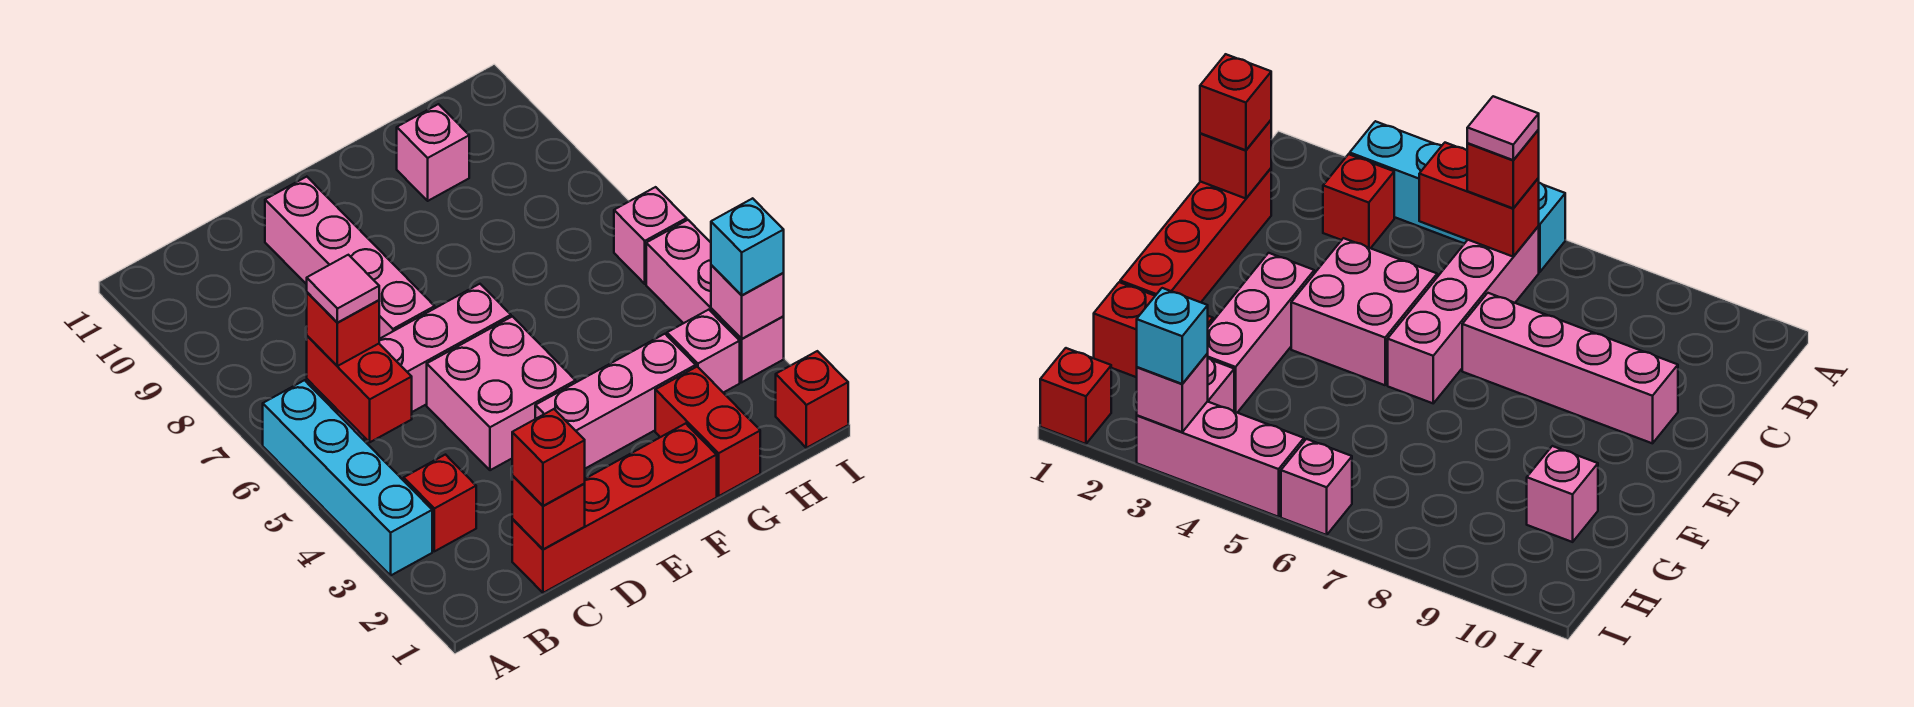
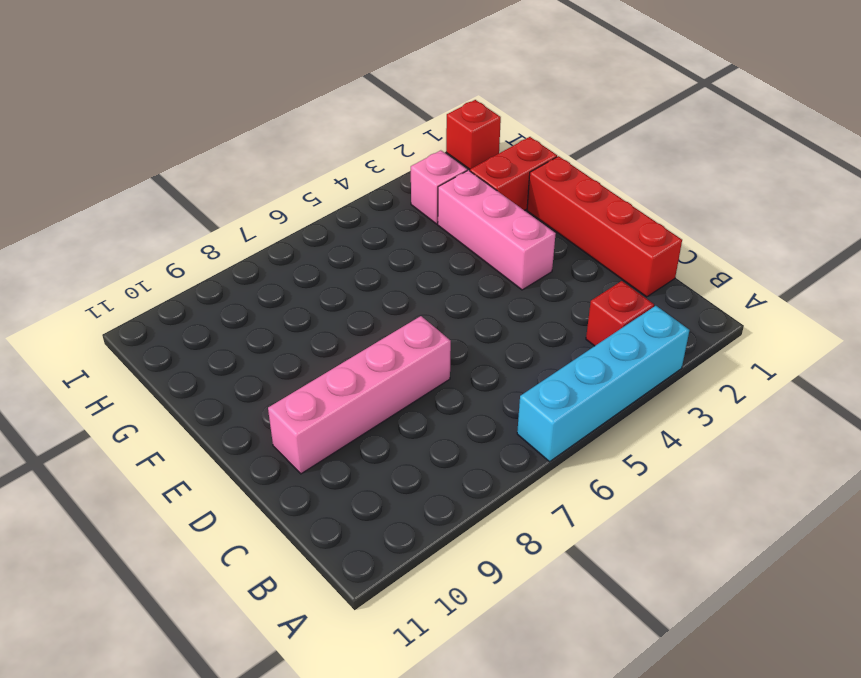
none -> pink 1x4 brick [307,284,511,439]
none -> pink 2x2 brick [427,316,576,470]
none -> pink 1x1 brick [397,104,469,201]

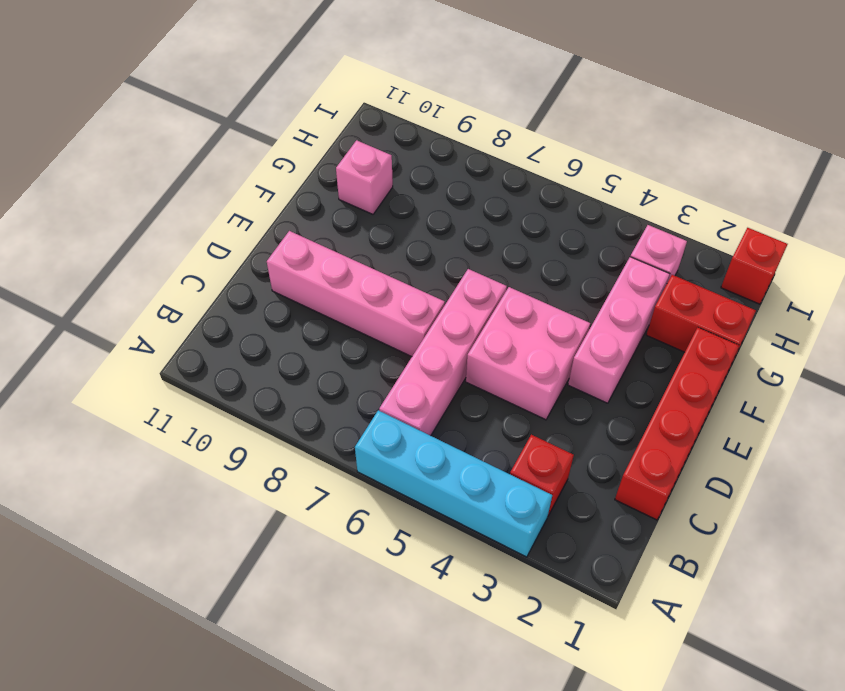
none -> pink 1x3 brick [646,220,784,382]
none -> pink 1x1 brick [614,187,687,284]
none -> red 1x2 brick [307,336,412,442]

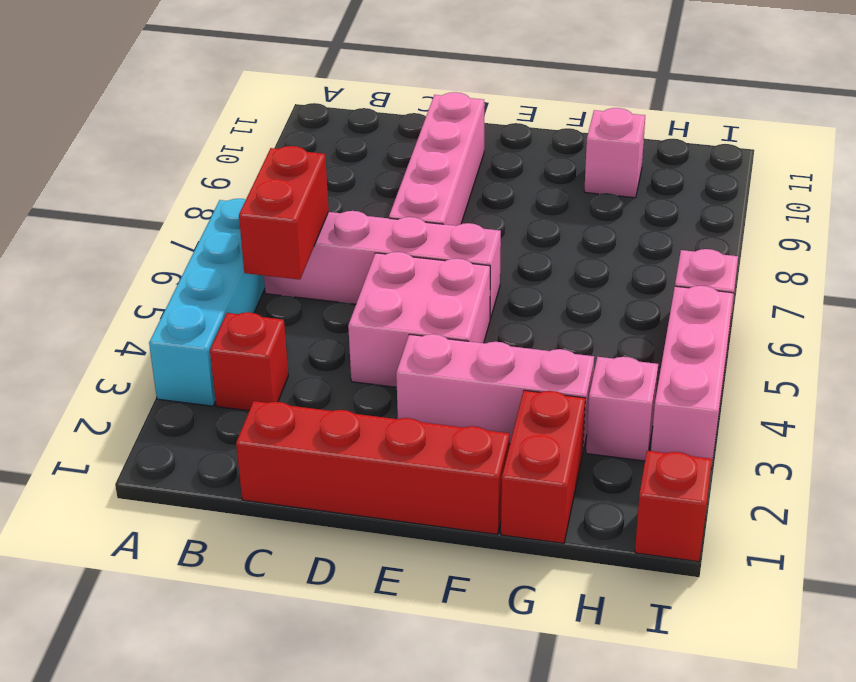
none -> red 1x1 brick [512,476,585,550]
none -> pink 1x1 brick [711,265,784,339]
none -> red 1x1 brick [307,292,379,366]

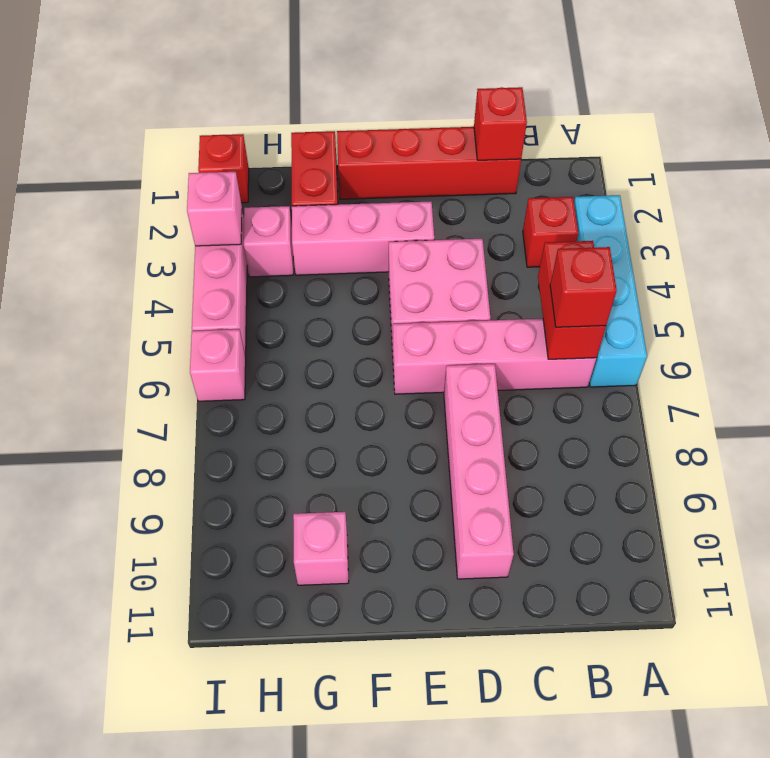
none -> red 1x1 brick [512,409,585,506]
none -> cyan 1x1 brick [711,198,784,295]
none -> pink 1x1 tile [307,255,379,323]

